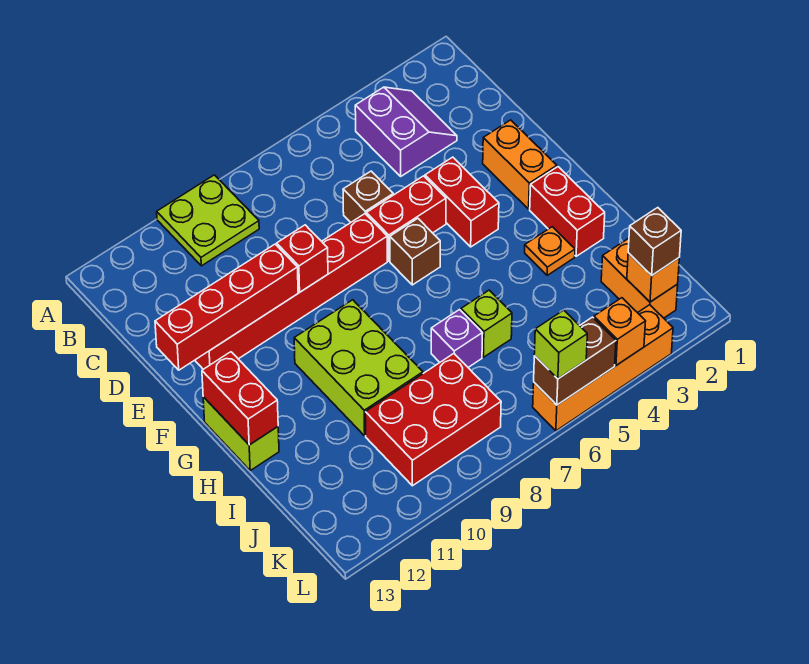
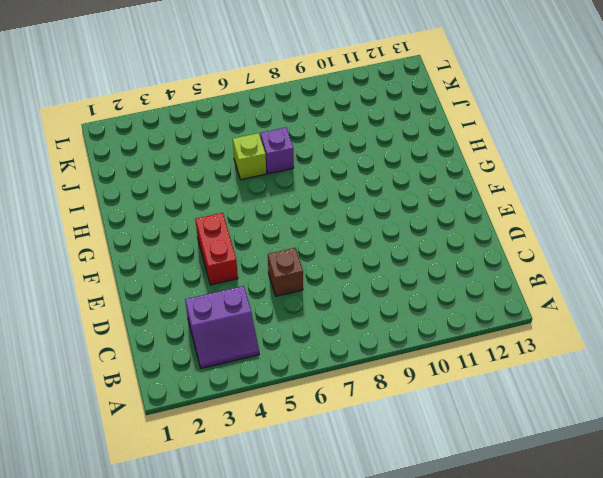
purple 2x2 slope [185,286,259,368] -> purple 2x2 slope turned to [355,87,457,176]
none -> lime 2x2 plate [157,175,259,266]
none -> orange 1x2 brick [483,120,557,209]
none -> red 1x2 brick [366,176,446,261]

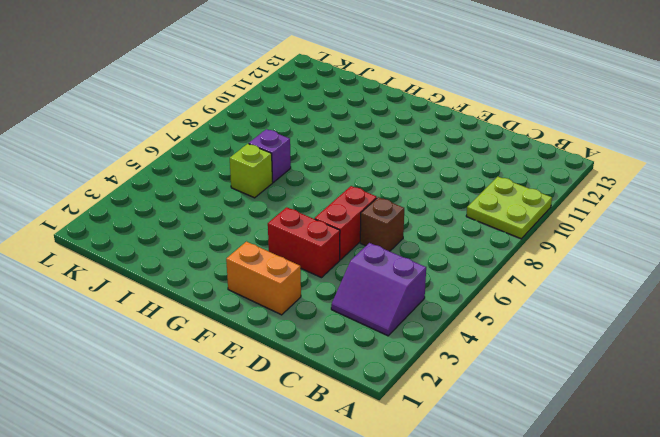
none -> red 1x6 brick [195,214,387,369]
none -> brown 1x1 brick [390,218,440,285]
none -> red 1x2 brick [530,167,605,256]

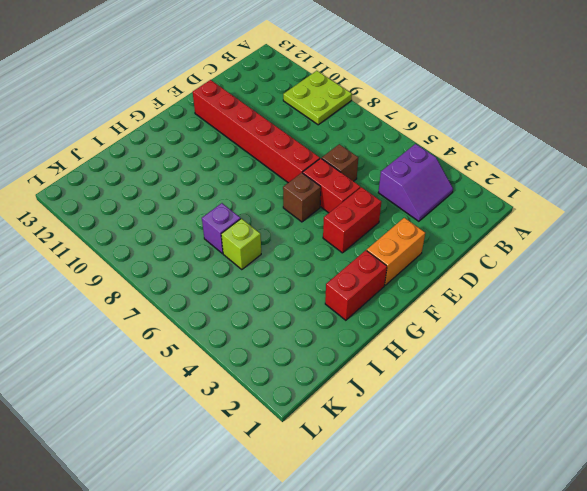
none -> lime 2x3 brick [294,300,423,436]
none -> lime 1x2 brick [203,397,279,470]
none -> orange 1x1 plate [525,227,575,275]

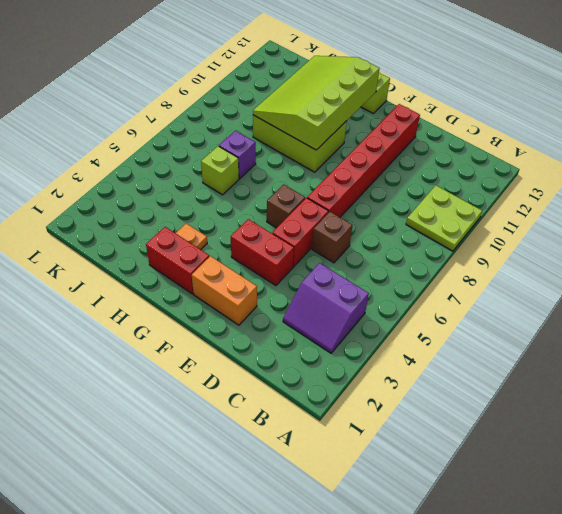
lime 3x4 slope [253,56,380,150] -> none
none -> orange 1x2 brick [601,238,678,318]
none -> red 2x3 brick [365,354,501,486]
none -> orange 1x4 brick [533,305,673,431]

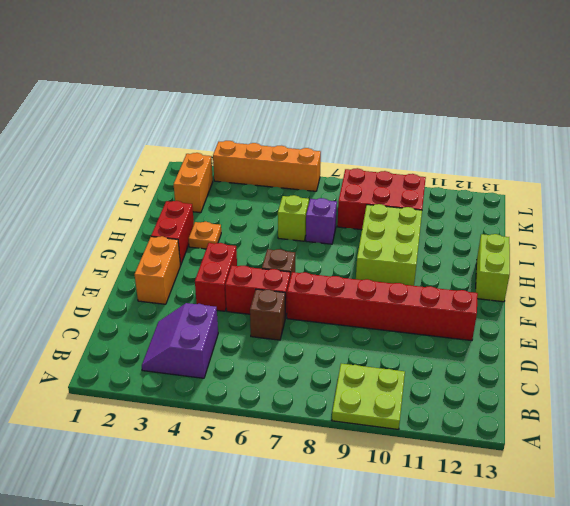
none -> red 1x1 brick [277,225,328,292]
none -> red 1x4 brick [155,244,298,370]
none -> red 1x2 brick [202,352,278,445]

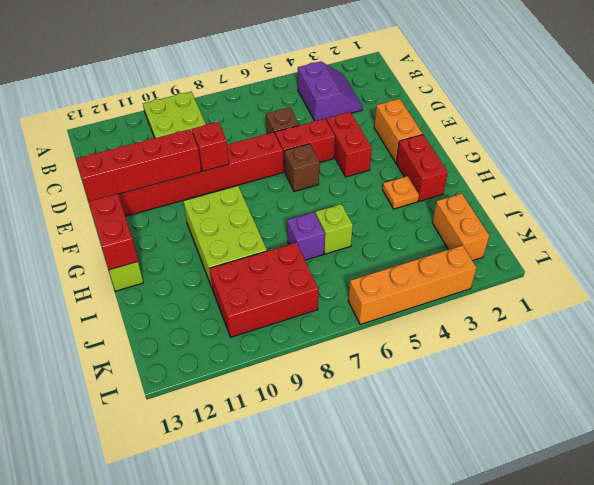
none -> orange 1x1 brick [627,253,679,302]
none -> orange 1x1 brick [594,298,646,365]
none -> brown 1x2 brick [534,317,616,405]

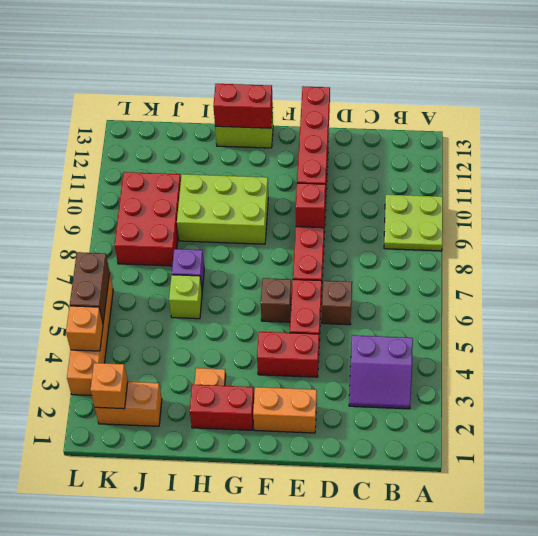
none -> brown 1x1 brick [628,208,681,275]
none -> lime 1x1 brick [534,310,587,379]

